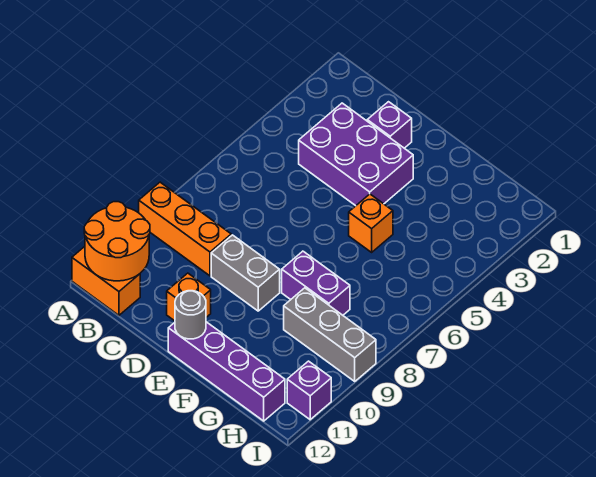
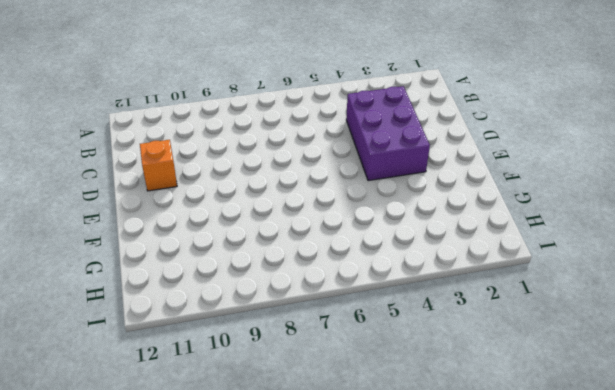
none -> orange 1x3 brick [139,182,231,276]
none -> orange 1x2 brick [72,247,140,315]
none -> purple 1x1 brick [367,102,412,148]

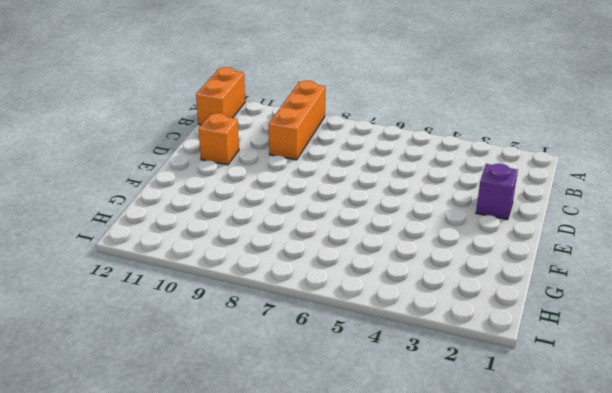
none -> purple 2x3 brick [299,103,413,206]
none -> grey 1x2 brick [211,235,280,311]
none -> purple 1x4 brick [168,322,285,421]

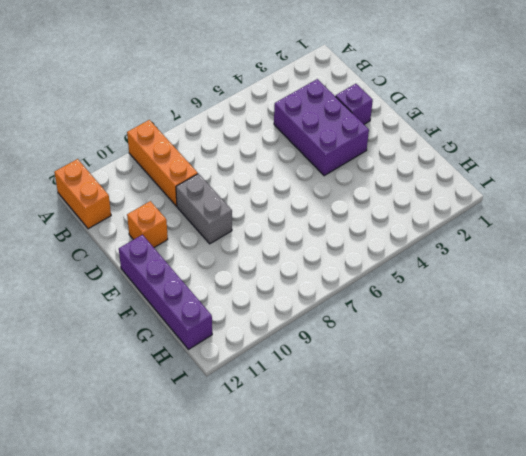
none -> orange 1x1 brick [349,194,393,252]
none -> purple 1x2 brick [282,251,350,315]
none -> grey 1x3 brick [284,288,376,381]

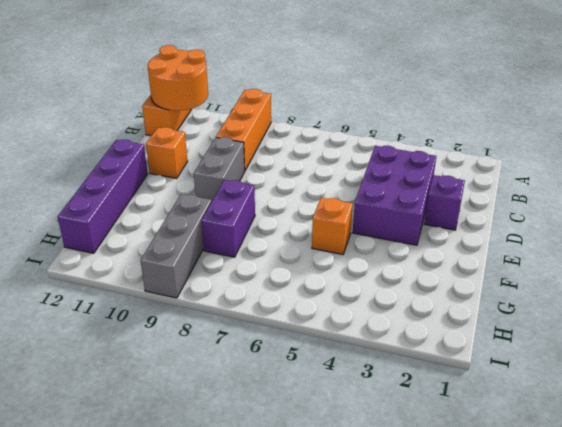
none -> purple 1x1 brick [287,361,331,420]
none -> grey 1x1 round brick [175,291,206,339]

